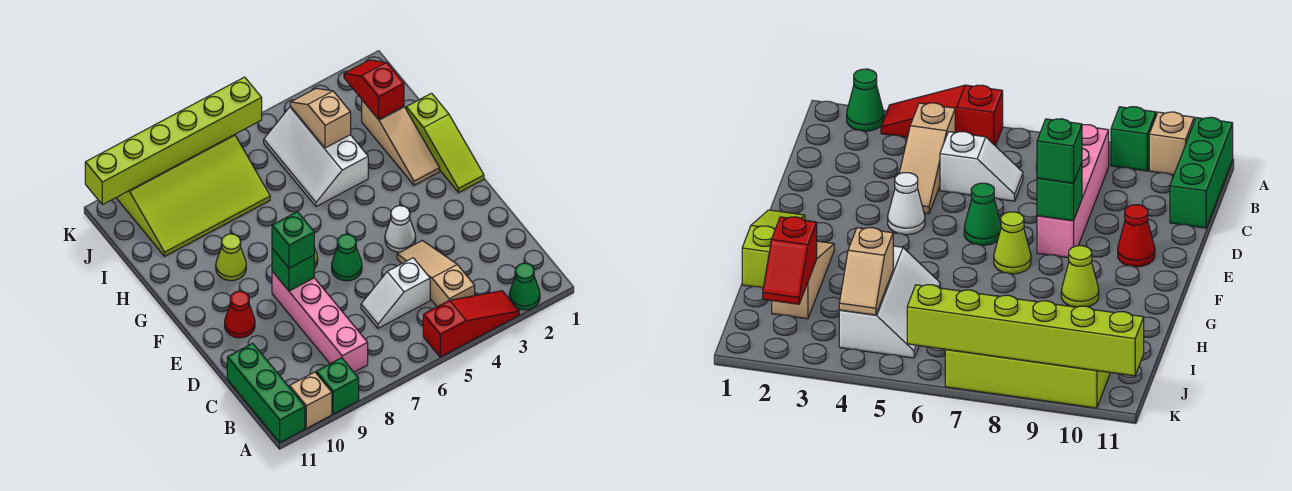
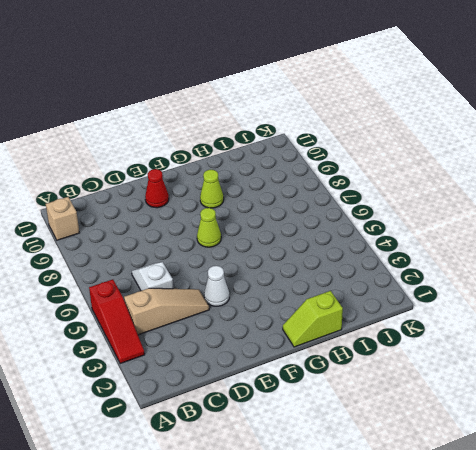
lime 1x2 slope [283,291,343,347] -> lime 1x3 slope [406,93,484,192]
none -> green 1x1 cone [509,263,540,310]
none -> green 1x1 brick [316,358,359,414]
none -> green 1x3 brick [227,343,305,442]

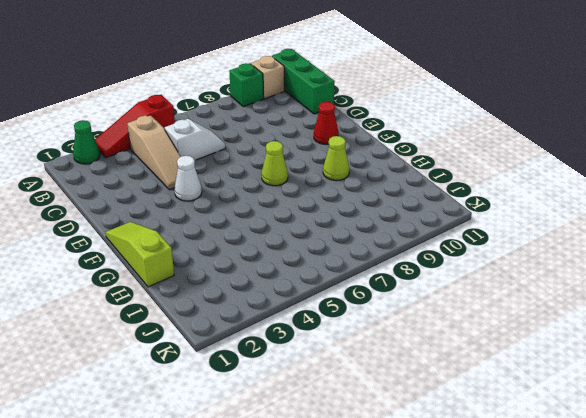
none -> pink 1x4 brick [272,271,368,372]
none -> green 1x1 cone [332,234,362,281]
none -> tan 1x3 slope [362,100,440,185]

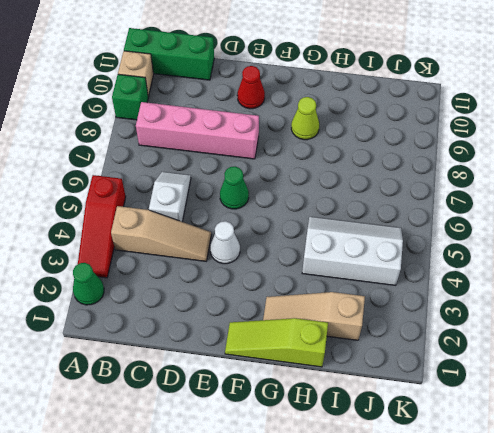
none -> lime 1x1 cone [994,212,1031,274]
none -> lime 3x4 slope [116,135,270,256]
none -> green 1x1 brick [272,248,314,291]

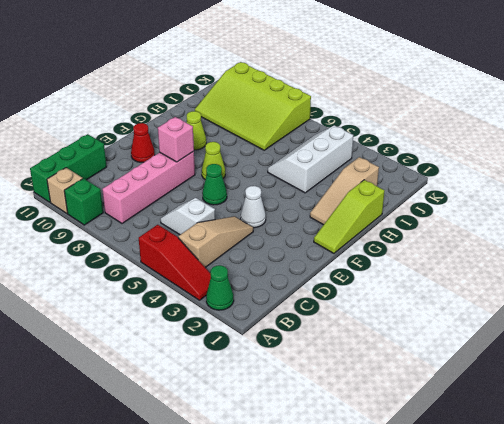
pink 1x1 brick [158,117,194,162] -> green 1x1 brick [272,248,314,291]
none -> red 1x2 slope [344,60,404,119]
none -> tan 1x2 slope [290,89,351,148]
none -> lime 1x6 brick [85,77,262,205]

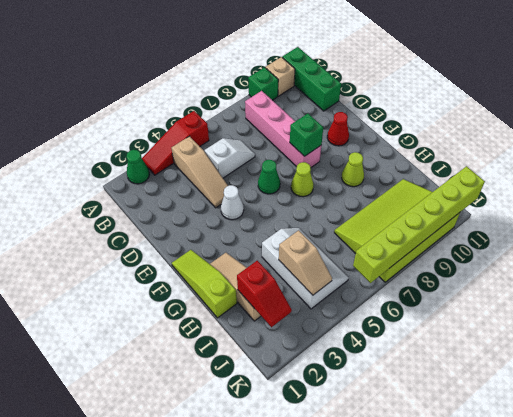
none -> green 1x1 brick [272,212,314,268]

